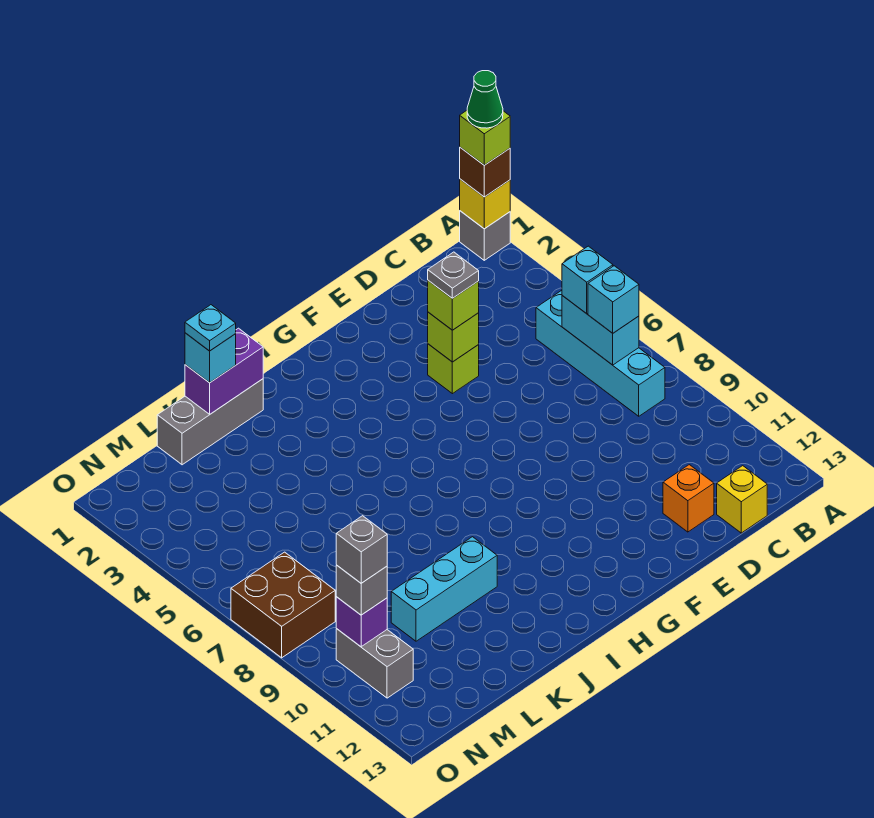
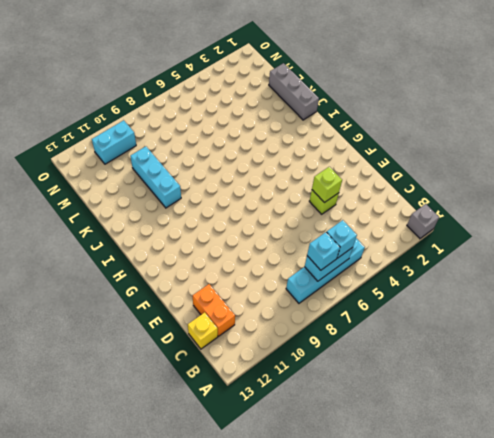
orange 1x2 brick [193,284,235,336] -> orange 1x1 brick [663,465,714,532]
cyan 1x2 brick [92,120,136,164] -> grey 1x2 brick [336,629,413,698]
none -> brown 2x2 brick [231,552,335,658]
none -> yellow 1x1 brick [460,179,510,229]
none -> purple 1x2 brick [185,328,263,414]

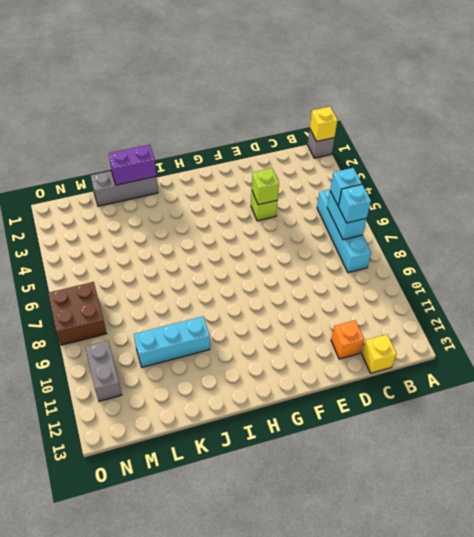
none -> purple 1x1 brick [336,597,387,647]
none -> brown 1x1 brick [460,147,510,197]
none -> lime 1x1 brick [428,281,479,330]

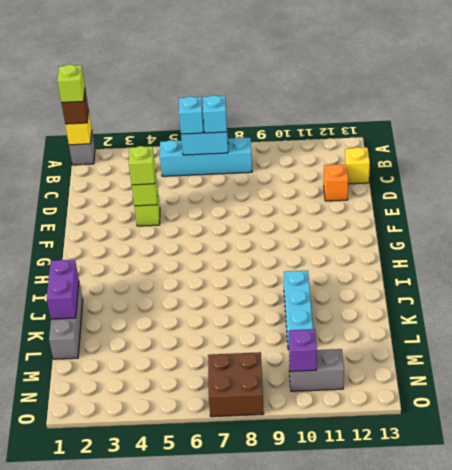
none -> cyan 1x1 brick [185,333,236,383]
none -> grey 1x1 brick [336,565,387,615]
none -> grey 1x1 plate [428,252,479,298]

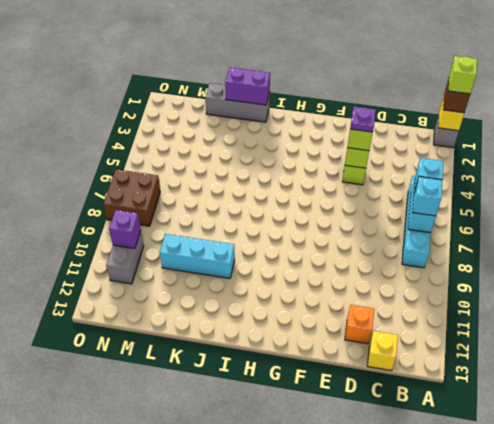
purple 1x1 plate [350,107,376,132] -> grey 1x1 plate [428,252,479,298]
none -> cyan 1x1 brick [185,333,236,383]
none -> grey 1x1 brick [336,565,387,615]
none -> cyan 1x1 plate [185,305,236,351]

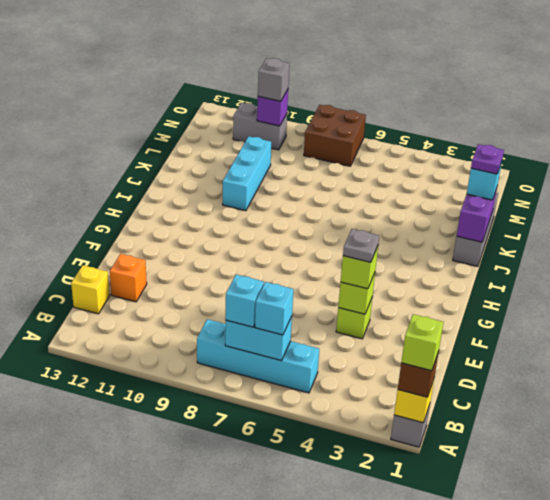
purple 1x1 plate [471,144,504,174] -> cyan 1x1 plate [185,305,236,351]
none -> grey 1x1 brick [336,516,387,583]
none -> green 1x1 cone [467,71,503,128]

